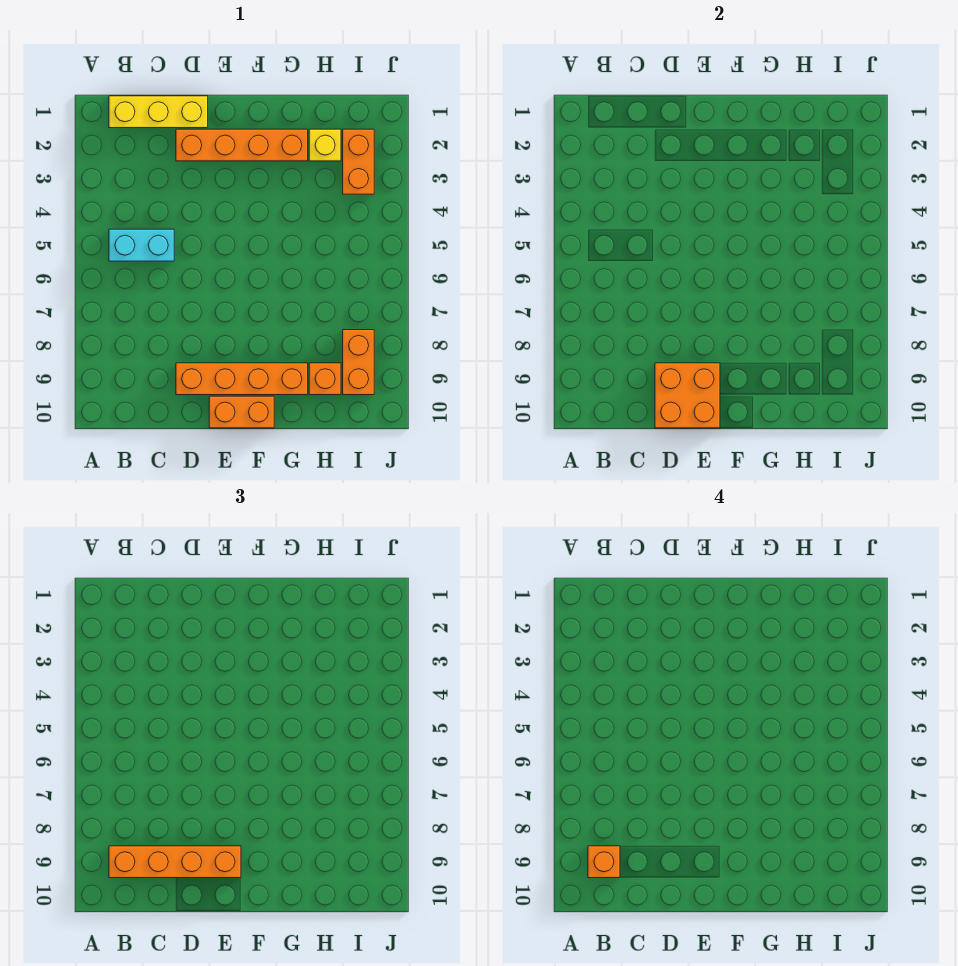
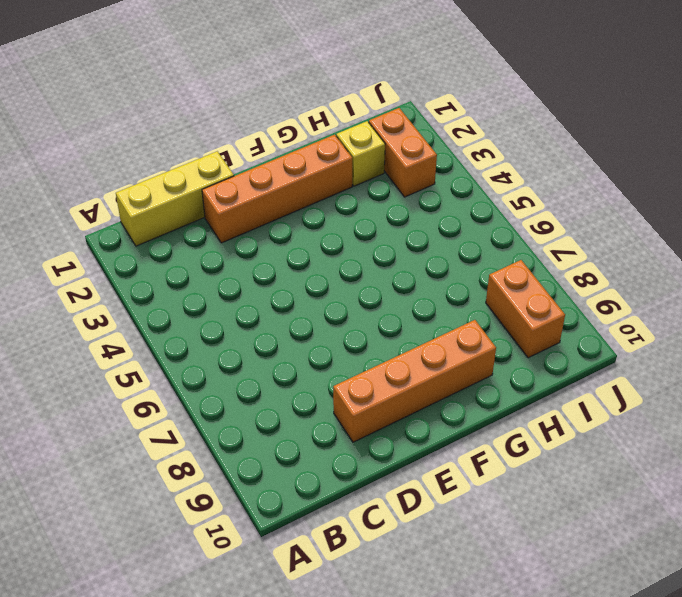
none -> cyan 1x2 brick [109,229,174,261]
none -> orange 1x2 brick [209,396,274,428]
none -> orange 1x1 brick [309,363,341,395]

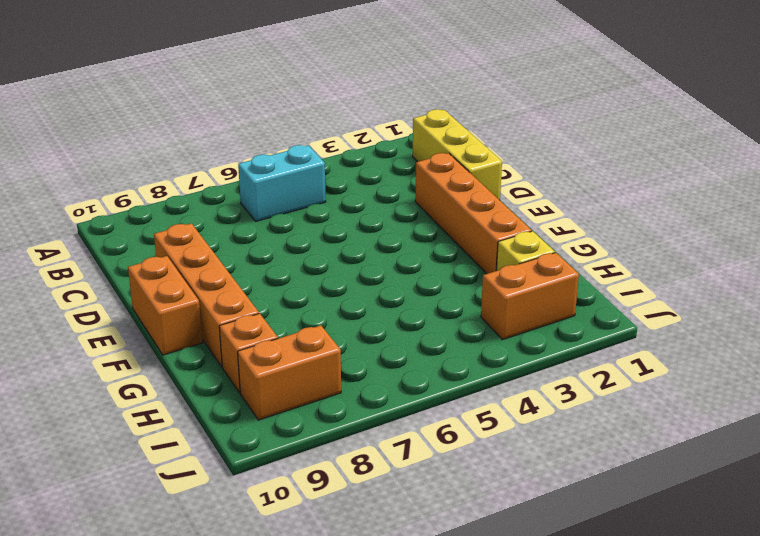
cyan 1x2 brick [238,145,326,221] -> cyan 1x2 brick turned to [109,229,174,261]
none -> orange 2x2 brick [655,363,720,428]
none -> orange 1x4 brick [109,846,241,878]
none -> orange 1x1 brick [588,846,620,878]

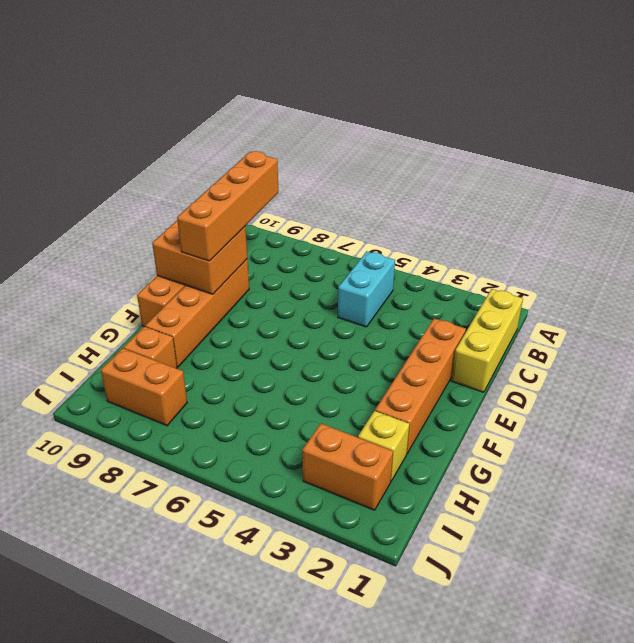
none -> orange 1x1 brick [588,846,620,878]

